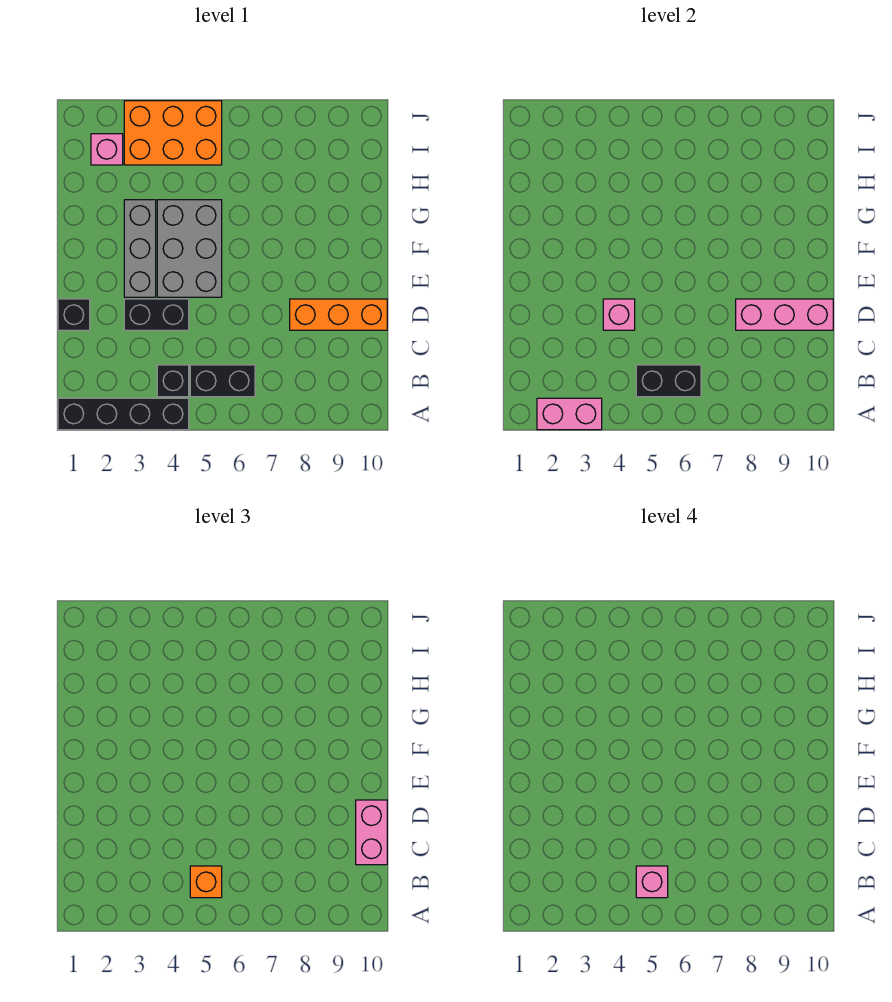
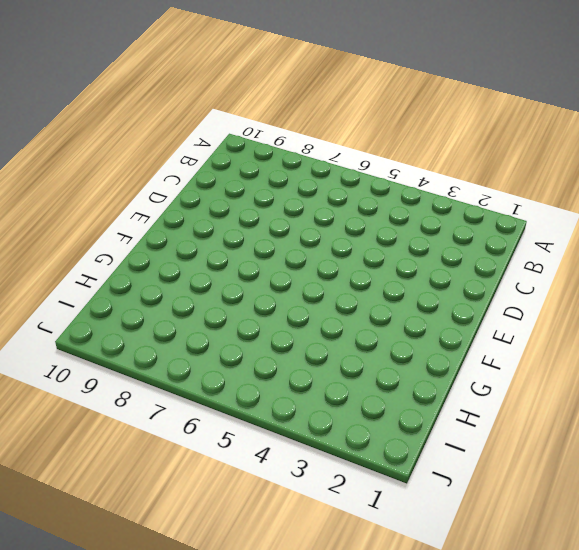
none -> black 1x4 brick [58,398,189,430]
none -> black 1x1 brick [157,365,189,397]
none -> black 1x2 brick [190,365,255,397]

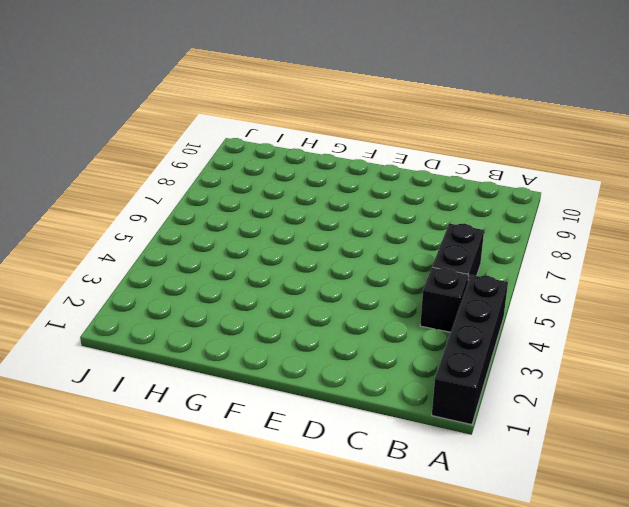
none -> black 1x1 brick [58,299,90,330]
none -> black 1x2 brick [124,299,189,330]
none -> orange 1x3 brick [290,299,387,330]

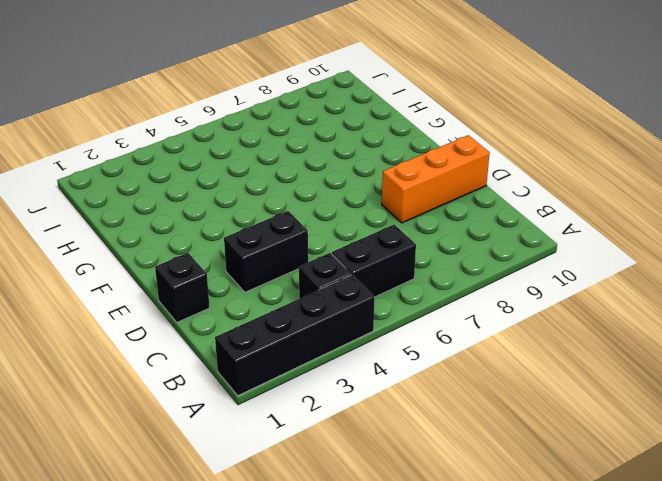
none -> grey 1x3 brick [124,200,156,297]
none -> grey 2x3 brick [157,200,222,297]
none -> pink 1x1 brick [91,134,123,165]

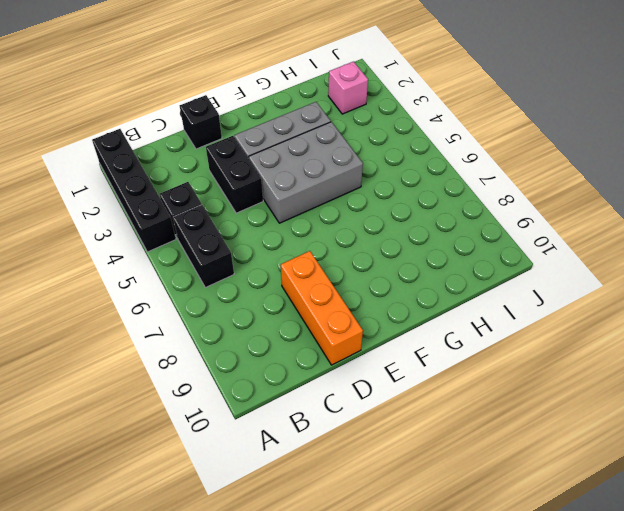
none -> orange 2x3 brick [124,101,222,165]
none -> pink 1x2 brick [537,398,602,430]
none -> black 1x2 brick [636,365,701,397]

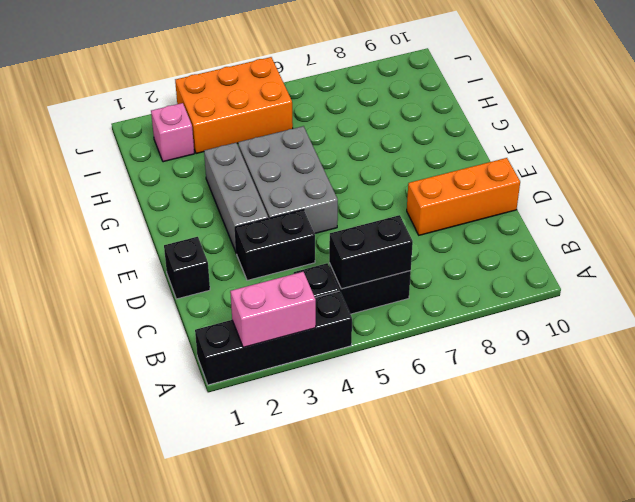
none -> pink 1x1 brick [603,299,635,330]
none -> pink 1x3 brick [736,299,833,330]
none -> orange 1x1 brick [190,866,222,898]

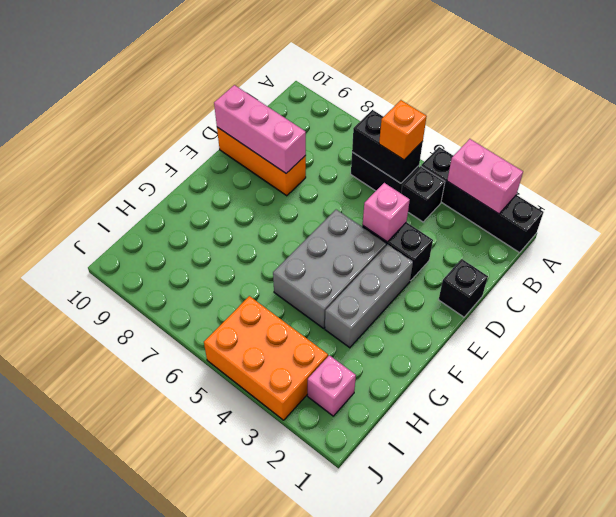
none -> pink 1x2 brick [356,800,387,865]
none -> pink 1x1 brick [636,866,668,898]

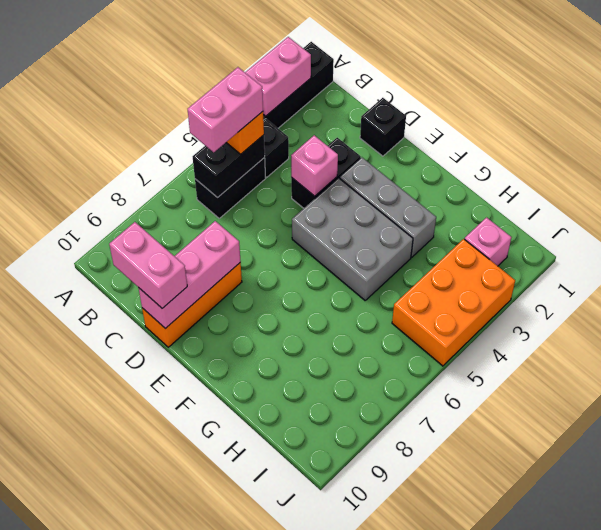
pink 1x2 brick [188,67,263,152] -> pink 1x1 brick [636,866,668,898]

